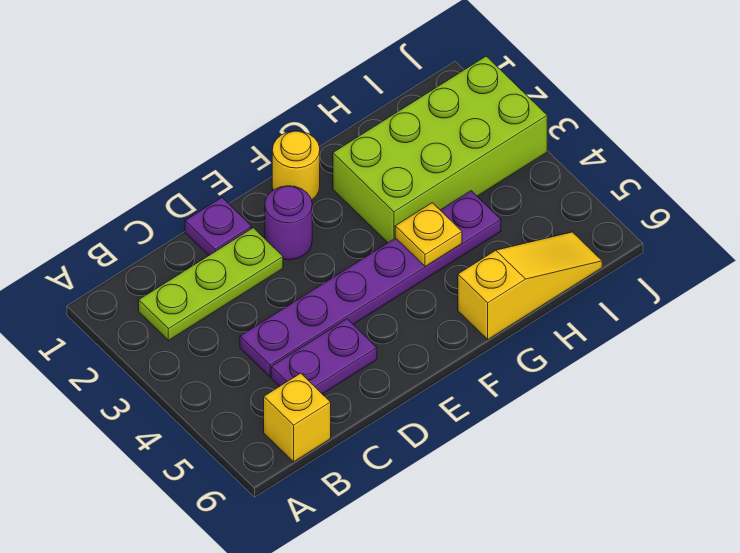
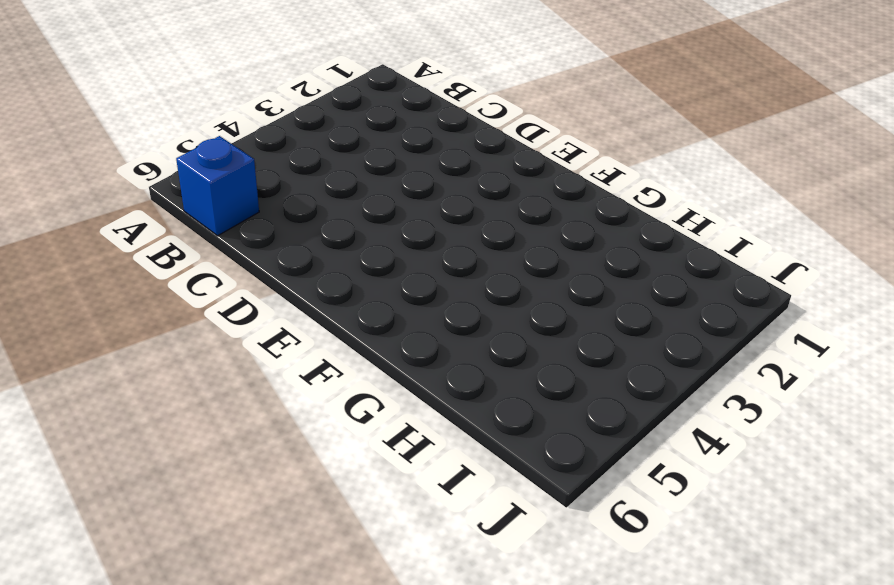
blue 1x1 brick [176,136,259,236] -> yellow 1x1 brick [264,373,331,462]
none -> lime 1x3 plate [139,228,283,341]
none -> purple 1x6 plate [240,191,501,377]

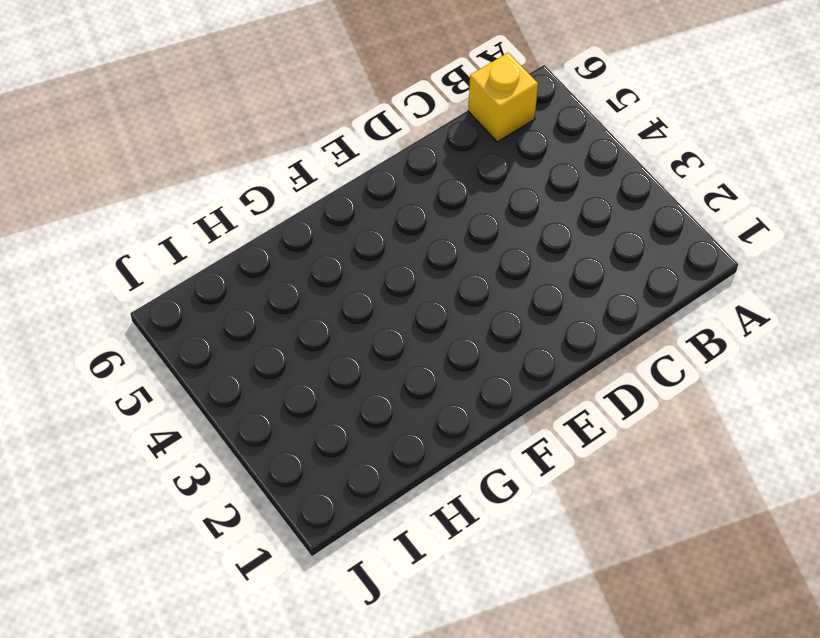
none -> lime 1x3 plate [139,228,283,341]
none -> purple 1x6 plate [240,191,501,377]

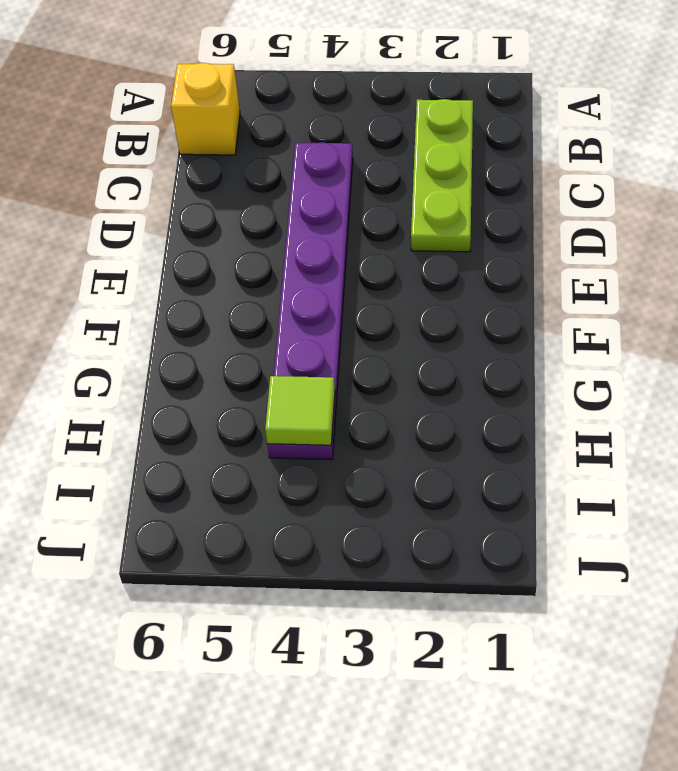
lime 1x1 tile [265,376,335,445] -> none
none -> purple 1x2 plate [271,319,377,394]
none -> purple 1x1 plate [185,198,252,255]

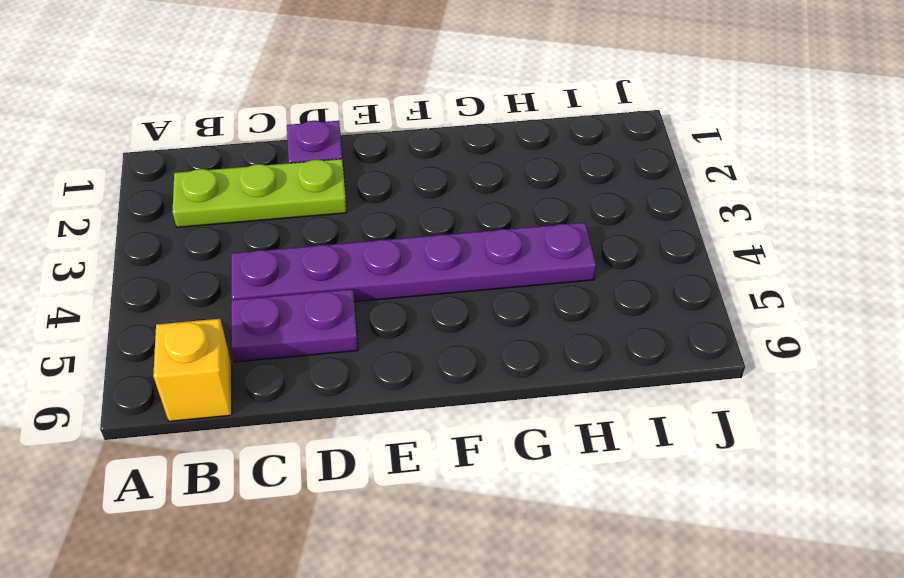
none -> purple 1x1 round brick [265,186,312,260]
none -> yellow 1x1 round brick [272,131,320,200]

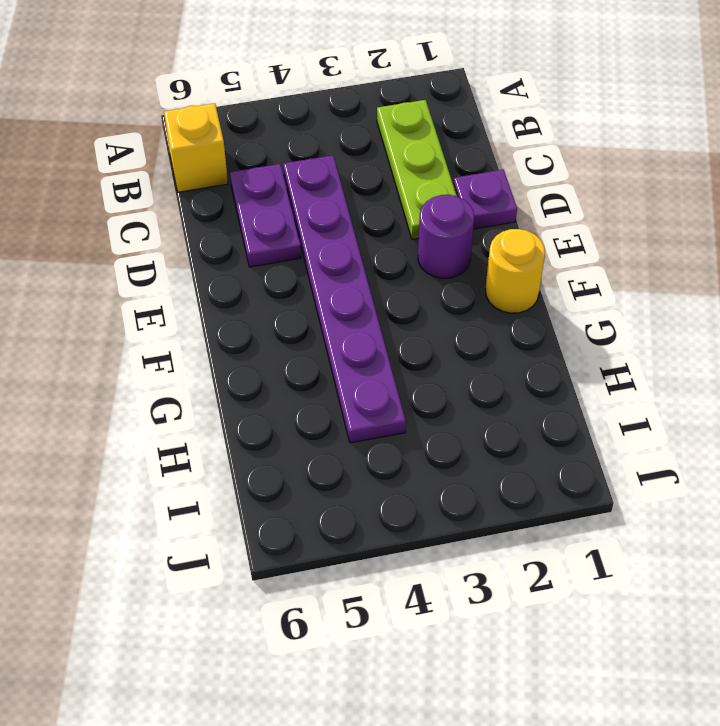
none -> lime 2x4 brick [333,56,547,243]
none -> yellow 1x3 slope [458,232,602,340]

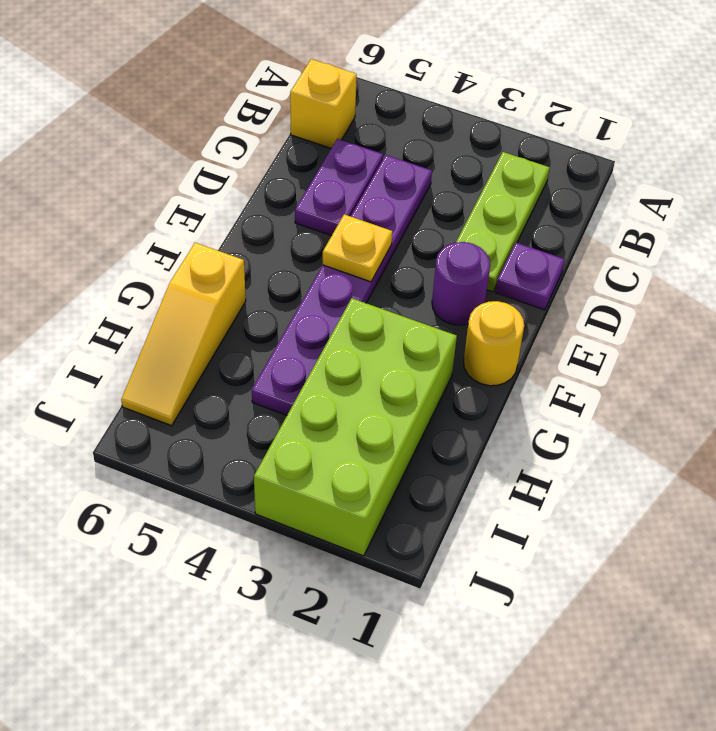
yellow 1x1 plate [323,214,392,282] -> yellow 1x1 plate moved to [395,203,462,267]

